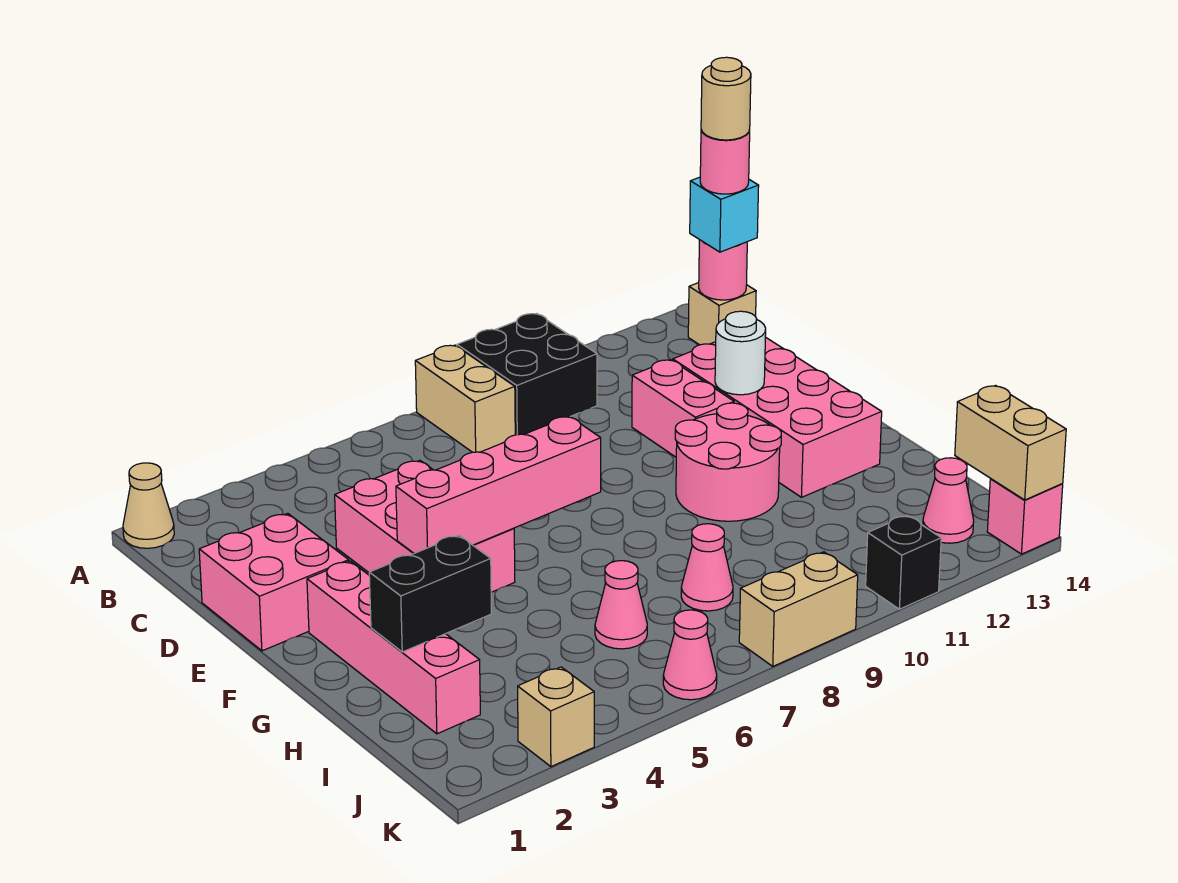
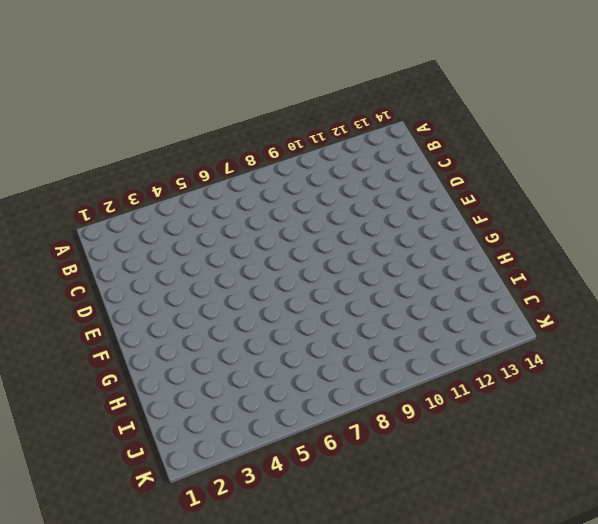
none -> tan 1x1 cone [123,463,174,548]
none -> tan 1x2 brick [415,345,515,452]
none -> black 2x2 brick [457,314,597,435]

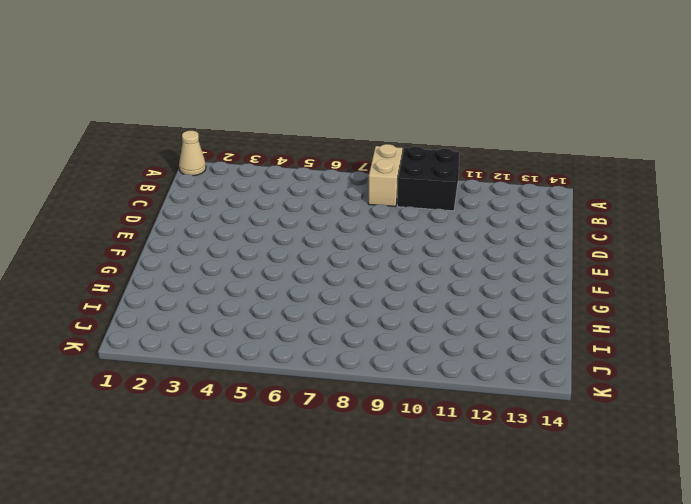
none -> tan 1x1 brick [688,283,756,345]
none -> pink 2x2 brick [199,513,349,651]
none -> pink 2x3 brick [335,460,515,592]

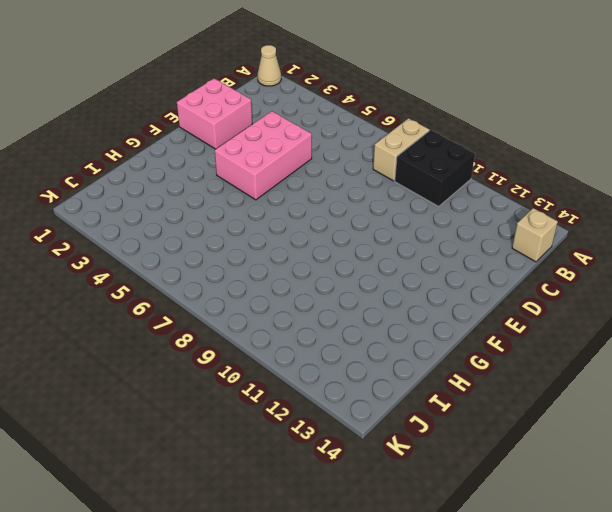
none -> pink 1x2 brick [632,360,734,457]
none -> pink 2x4 brick [673,337,882,497]
none -> pink 1x4 brick [307,561,480,734]

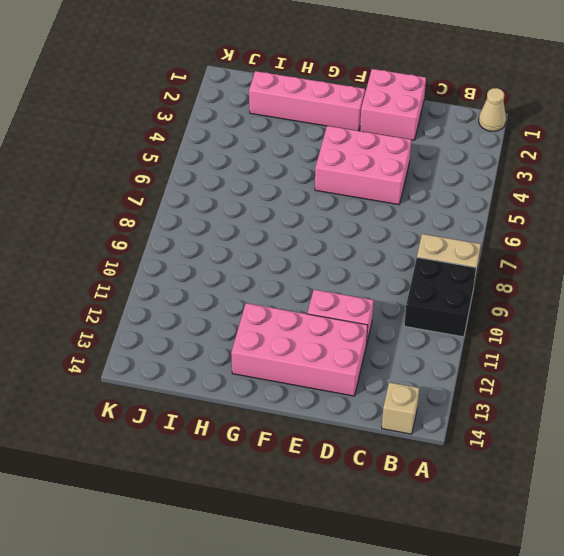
none -> pink 2x2 round brick [675,403,781,521]
none -> pink 1x1 cone [595,561,647,649]
none -> pink 1x1 cone [681,524,733,611]

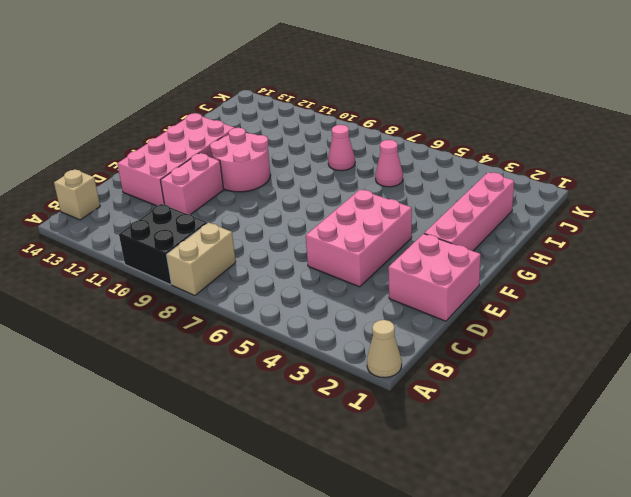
none -> pink 1x1 cone [923,458,974,543]
none -> tan 1x1 brick [518,667,594,767]
none -> pink 1x1 cone [663,610,717,700]

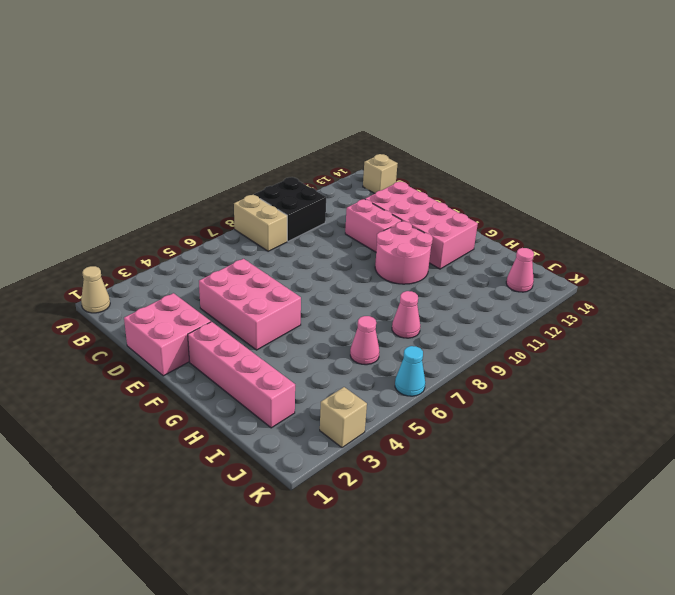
cyan 1x1 cone [395,346,425,396] -> pink 1x1 cone [663,610,717,700]
none -> tan 1x2 brick [739,552,858,666]
none -> black 1x1 brick [866,516,941,609]
none -> pink 1x1 brick [987,479,1063,554]

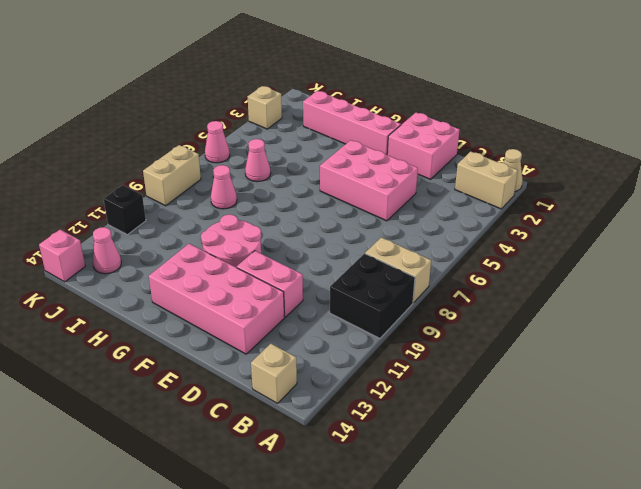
tan 1x2 brick [455,152,518,209] -> tan 1x2 brick moved to [955,386,1066,500]
none -> pink 1x1 round brick [699,240,747,300]
none -> white 1x1 round brick [715,311,766,395]
none -> pink 1x4 brick [396,416,601,553]

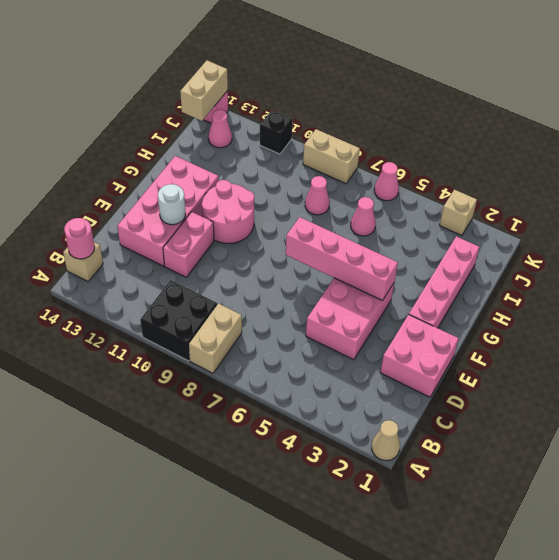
none -> black 1x2 brick [369,535,491,652]
none -> cyan 1x1 brick [690,177,759,252]
none -> pink 1x1 round brick [700,130,750,194]

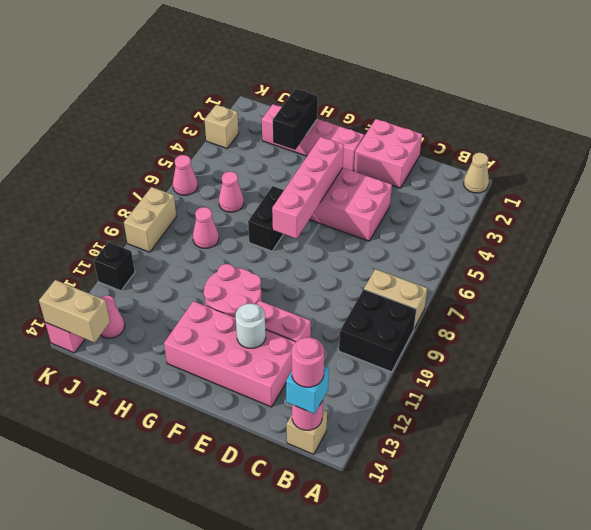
black 1x2 brick [248,186,284,251] -> none
none -> tan 1x1 round brick [701,57,751,140]

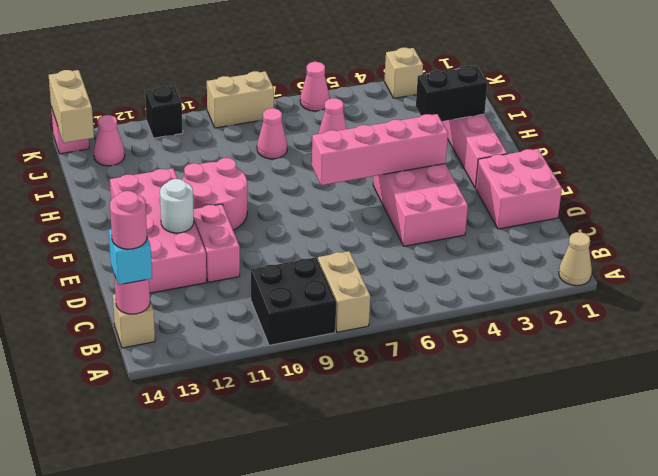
none -> tan 1x1 round brick [701,57,751,140]

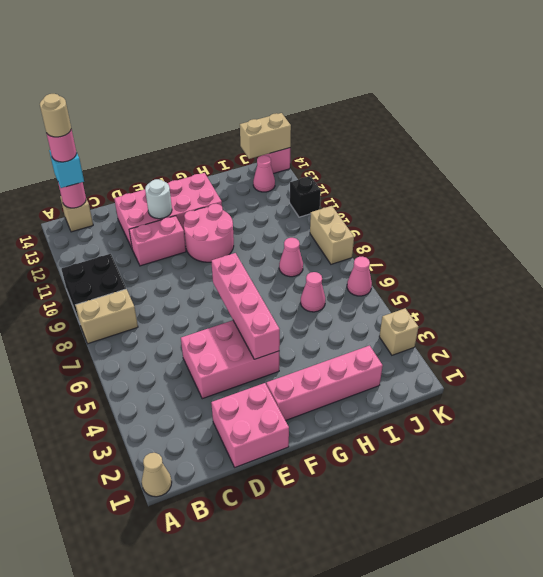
none -> black 1x2 brick [369,535,491,652]

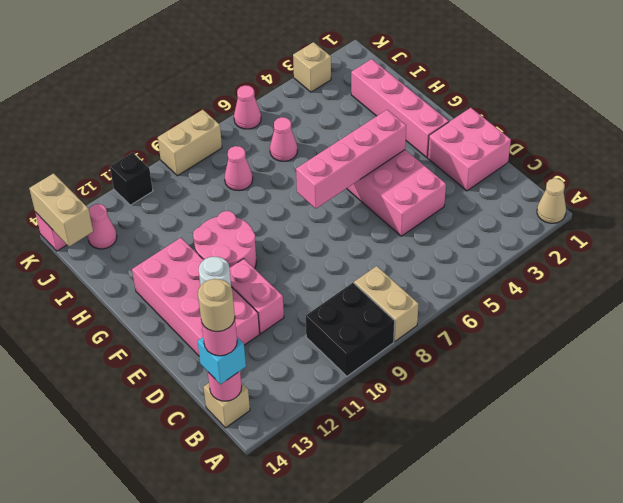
none -> black 1x2 brick [369,535,491,652]

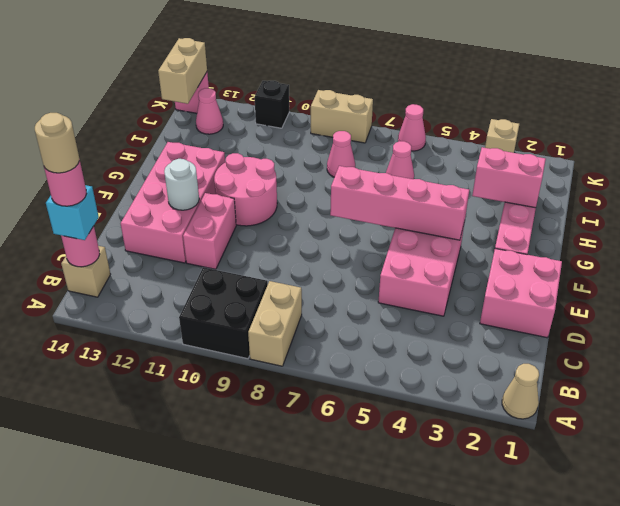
pink 1x2 brick [472,147,546,208] -> black 1x2 brick [369,535,491,652]

